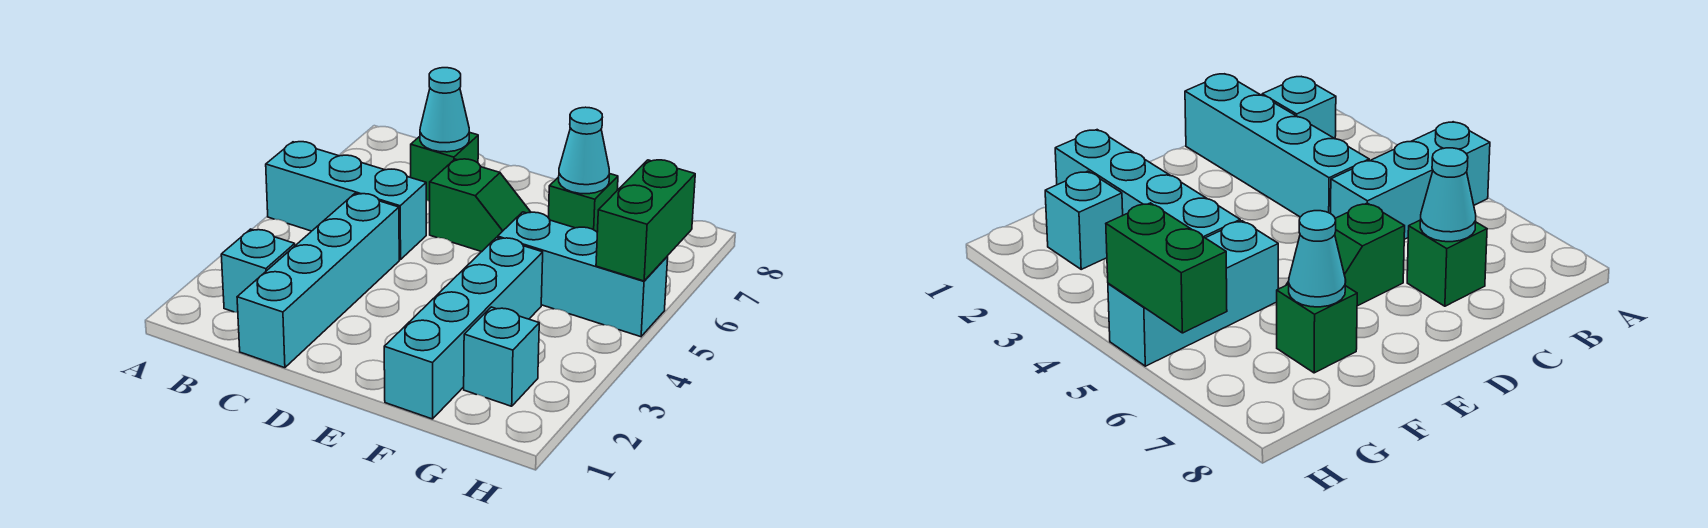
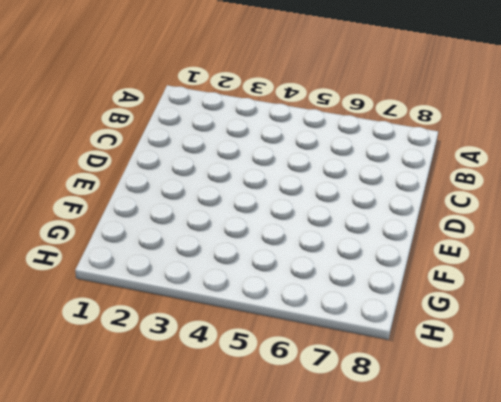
none -> cyan 1x3 brick [266,142,426,260]
none -> cyan 1x1 brick [221,229,295,313]
none -> cyan 1x4 brick [237,194,399,368]

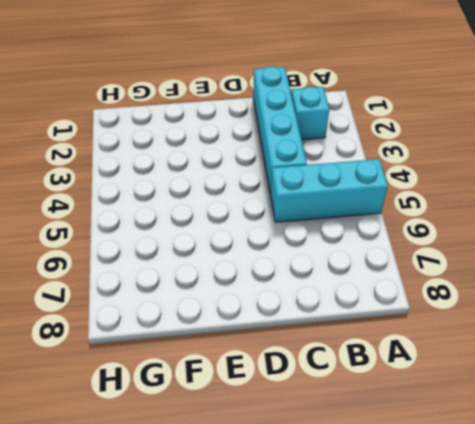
none -> green 1x1 brick [411,132,478,202]
none -> green 1x2 slope [430,159,531,252]
none -> cyan 1x4 brick [384,238,543,419]

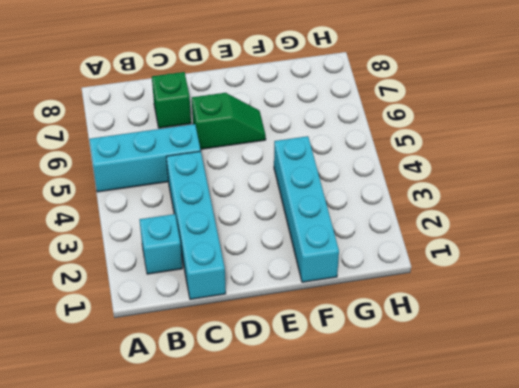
none -> cyan 1x3 brick [498,212,668,337]
none -> green 1x1 brick [548,174,618,232]
none -> cyan 1x1 brick [464,307,539,406]

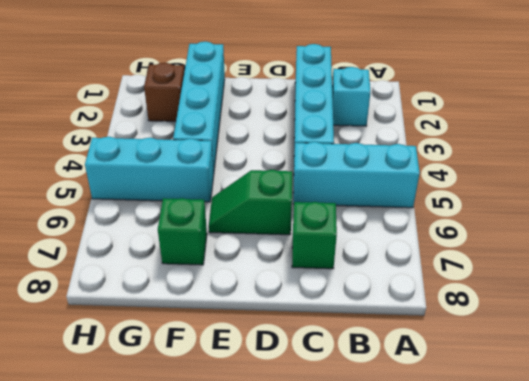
brown 1x1 brick [144,63,184,121] -> cyan 1x1 brick [464,307,539,406]
none -> cyan 1x1 cone [420,68,469,152]
none -> cyan 1x1 cone [559,107,609,194]
none -> green 1x2 brick [596,160,695,281]

